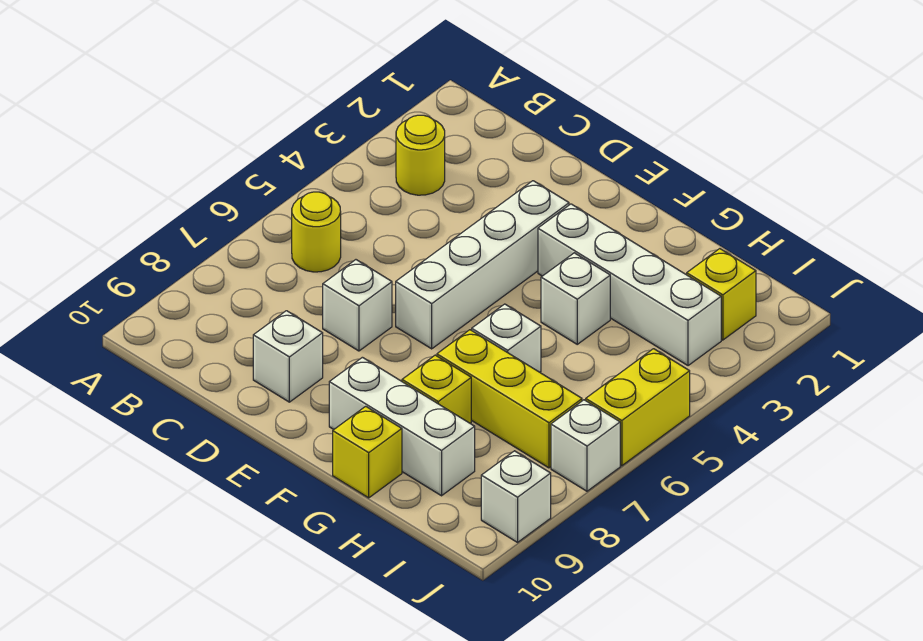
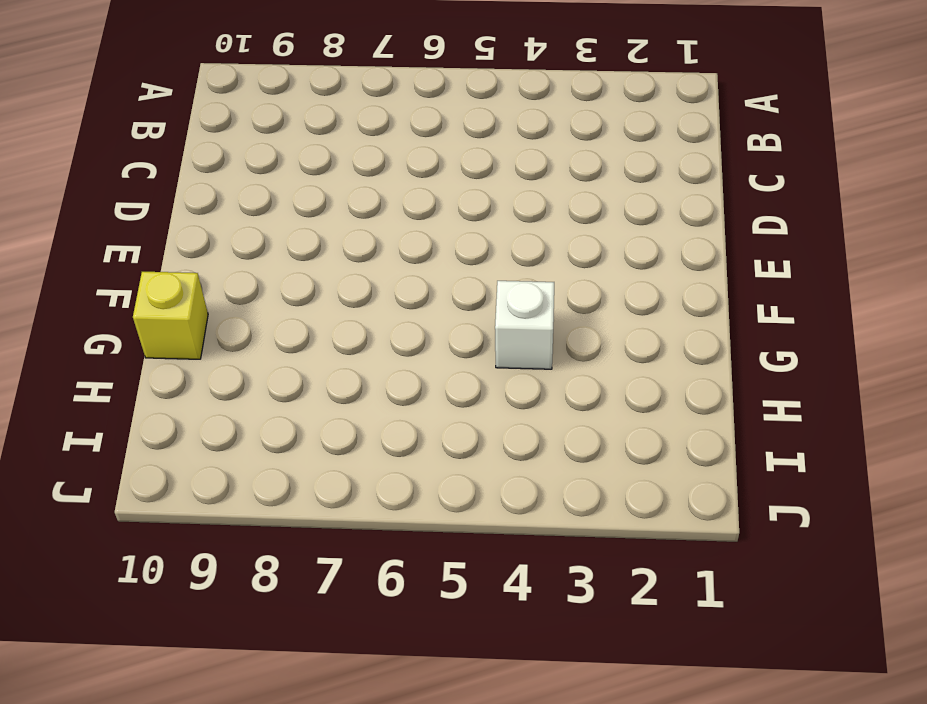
none -> yellow 1x1 round brick [396,115,445,195]
none -> yellow 1x1 round brick [292,192,341,272]
none -> white 1x1 brick [323,260,392,351]

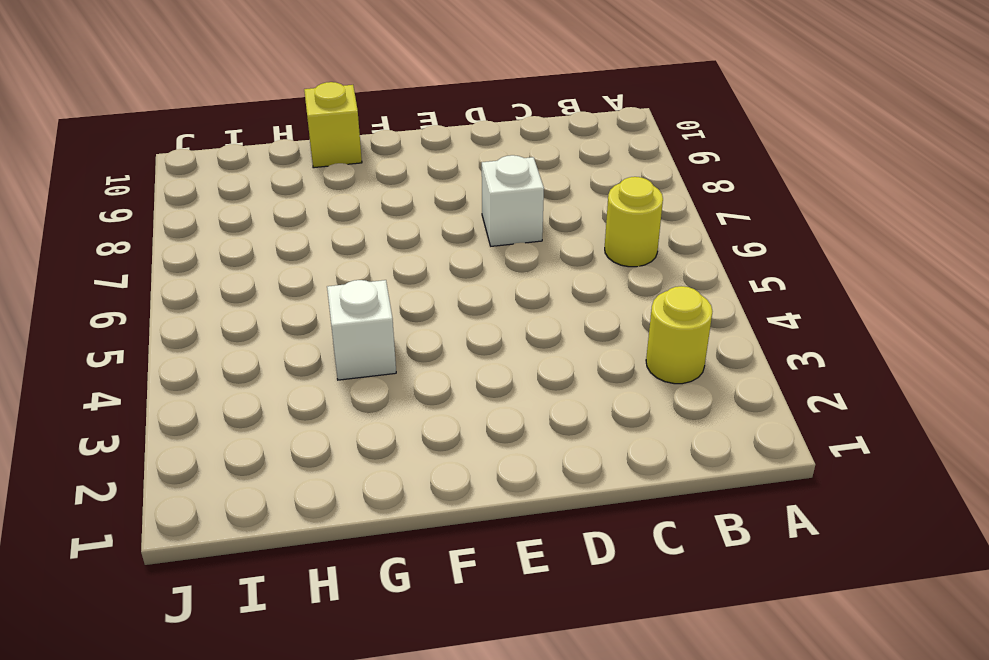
none -> white 1x1 brick [253,311,323,402]
none -> white 1x4 brick [396,181,569,349]
none -> white 1x4 brick [538,204,721,366]

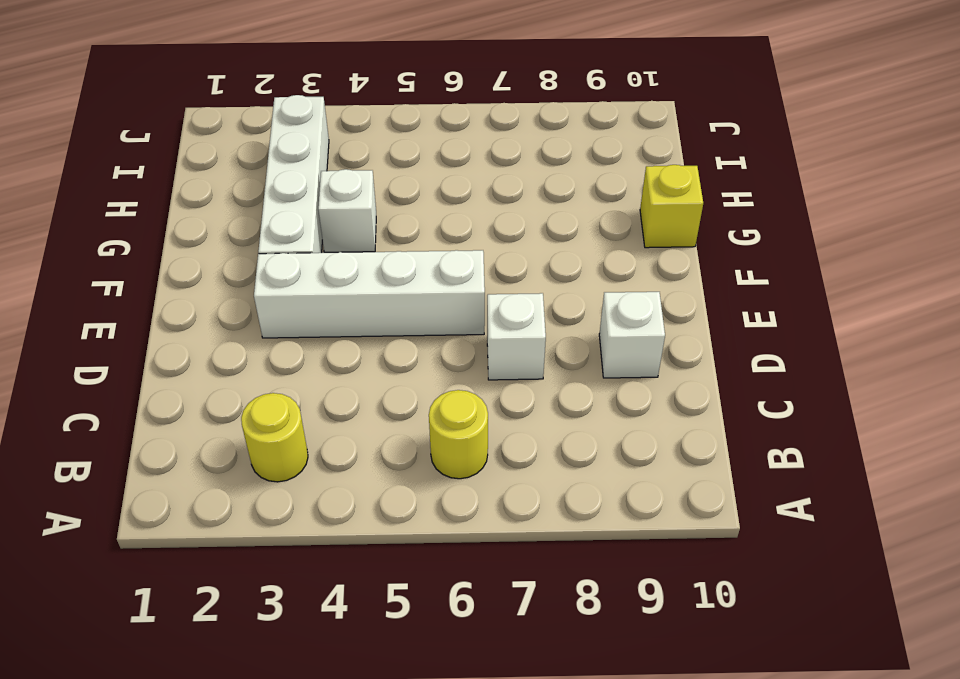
none -> white 1x3 brick [329,357,475,496]
none -> white 1x1 brick [472,304,541,372]
none -> yellow 1x3 brick [437,330,582,468]

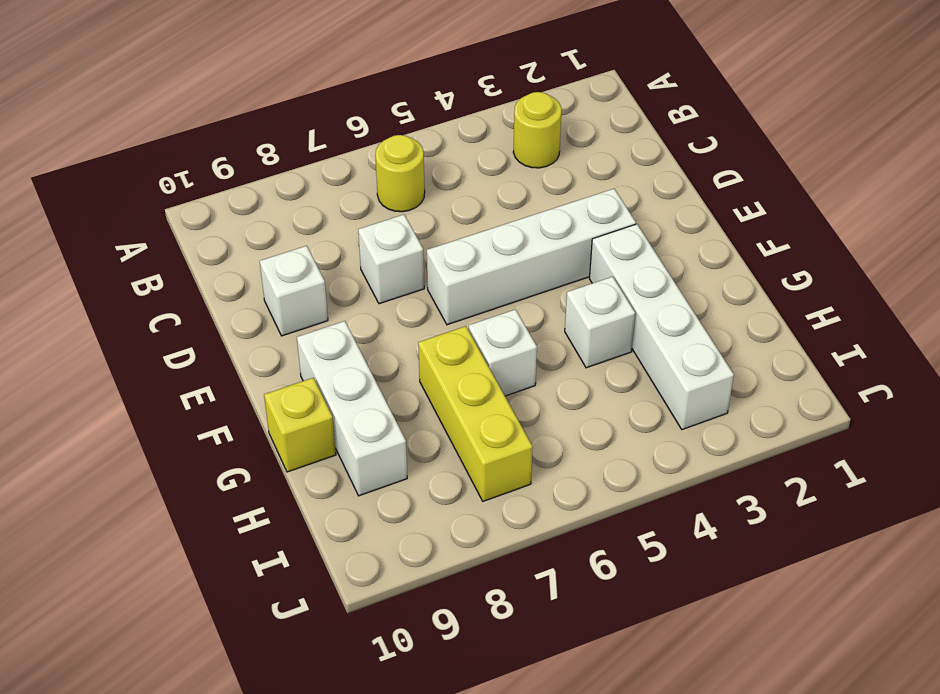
none -> yellow 1x1 brick [402,355,471,423]
none -> yellow 1x1 brick [687,249,756,340]
none -> yellow 1x2 brick [586,349,690,466]

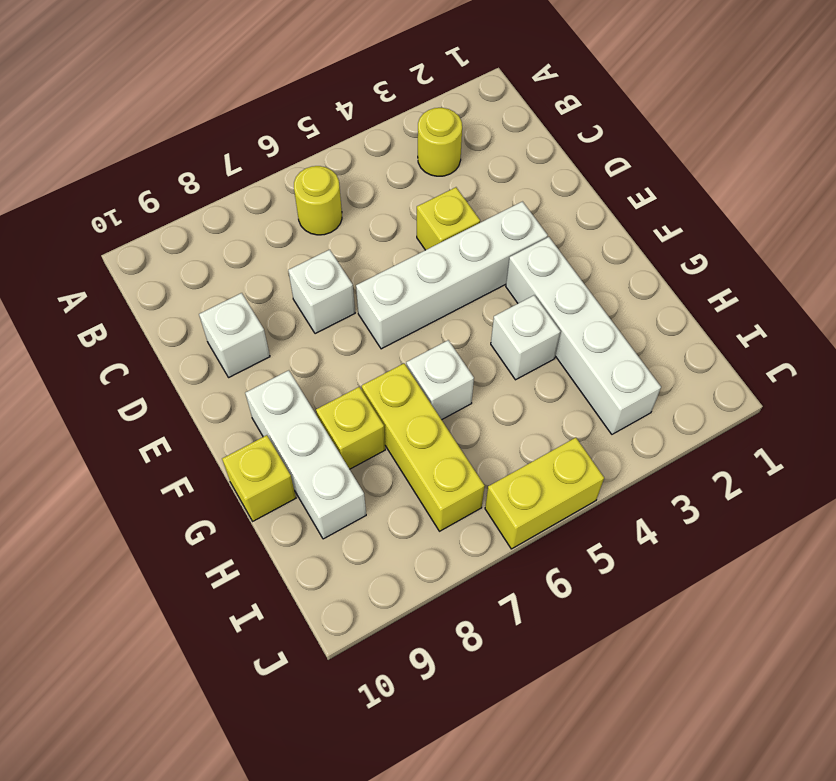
yellow 1x1 brick [417,187,480,250] -> yellow 1x1 brick moved to [687,249,756,340]
none -> white 1x1 brick [551,400,620,491]
none -> white 1x1 brick [481,451,551,542]

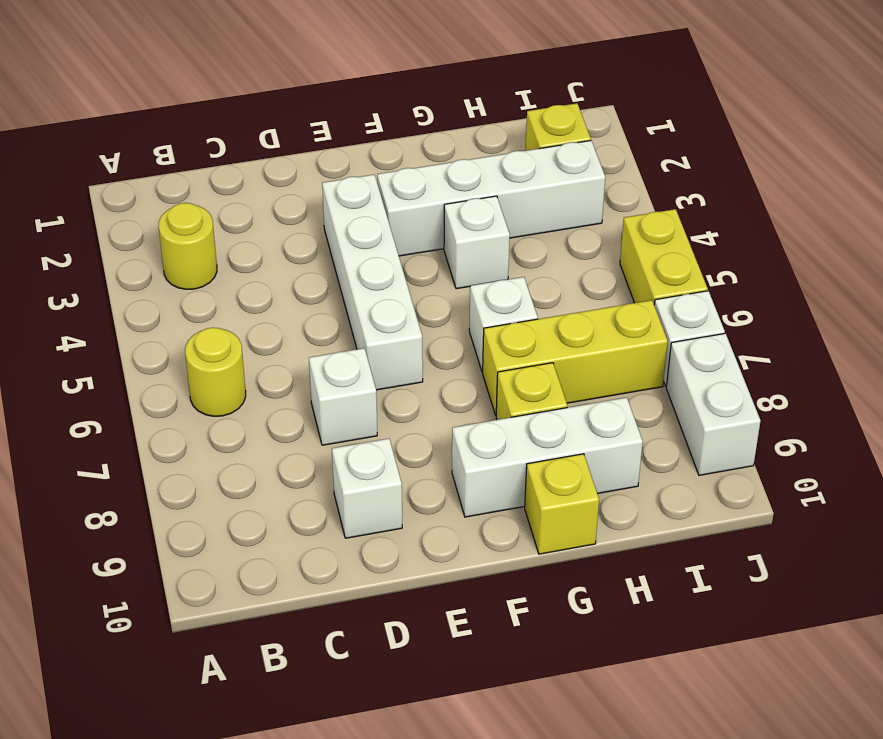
white 1x2 brick [666,333,761,475] -> white 1x1 brick [481,451,551,542]

